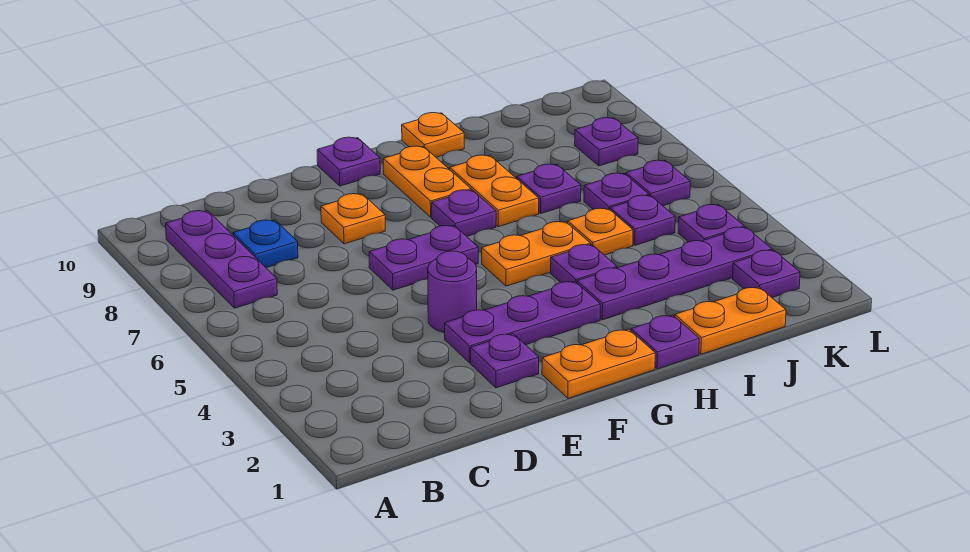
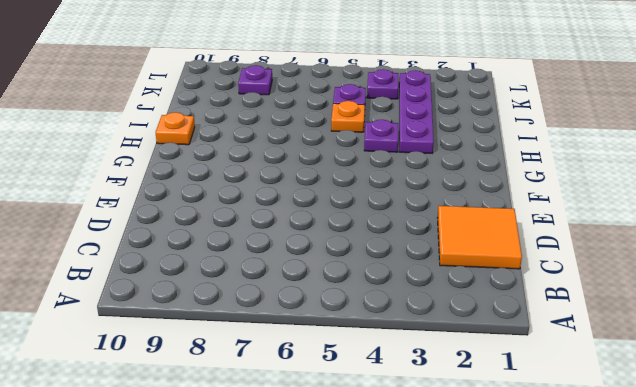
orange 2x2 tile [437,206,522,269] -> none
none -> purple 1x3 plate [166,211,277,308]
none -> blue 1x1 plate [233,220,298,268]
none -> purple 1x1 plate [471,334,539,388]

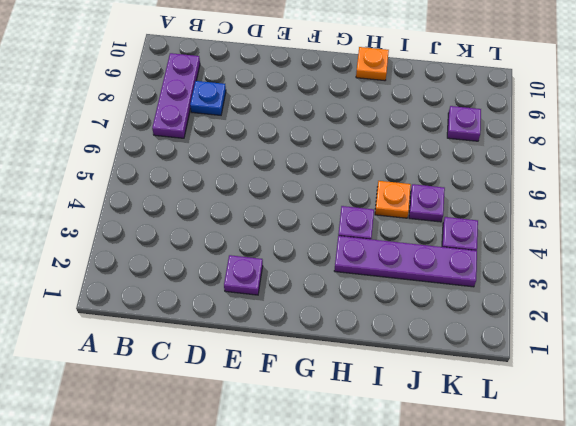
none -> purple 1x3 plate [445,281,600,363]
none -> purple 1x1 round brick [428,251,477,333]
none -> purple 1x2 plate [369,225,478,290]

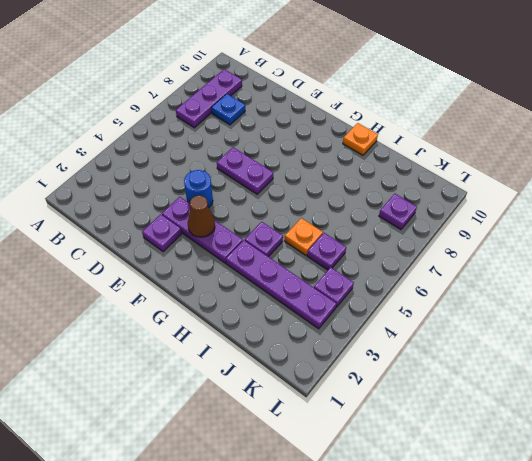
blue 1x1 round brick [184,170,213,208] -> purple 1x1 round brick [428,251,477,333]
brown 1x1 cone [188,195,215,237] -> none
none -> orange 1x1 plate [321,194,385,244]
none -> orange 1x2 plate [542,329,655,398]
none -> purple 1x1 plate [317,137,380,186]

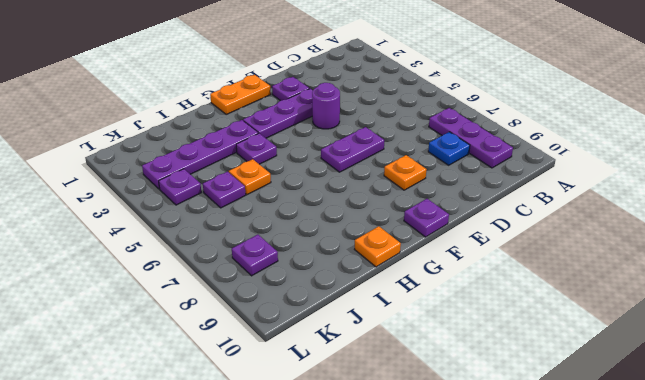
none -> orange 1x2 plate [482,222,591,286]
none -> purple 1x1 plate [432,190,496,236]
none -> orange 1x2 plate [383,146,471,217]

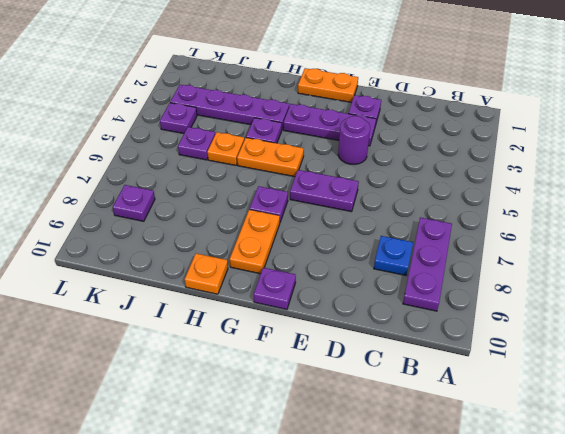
none -> orange 1x1 plate [321,194,385,244]
none -> purple 1x1 plate [631,315,699,369]
none -> orange 1x2 plate [450,155,539,227]

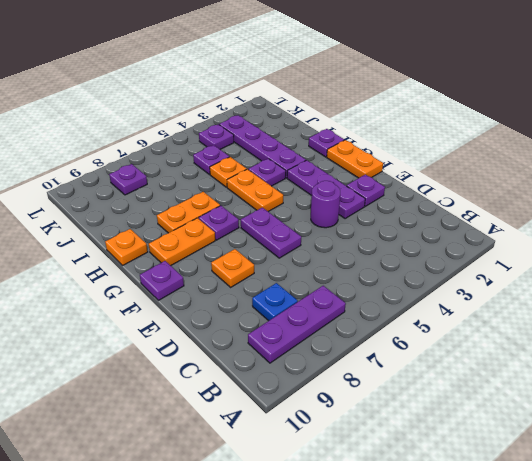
none -> orange 1x2 plate [675,287,786,354]
none -> purple 1x1 plate [517,164,581,213]
none -> purple 1x1 plate [584,173,649,209]

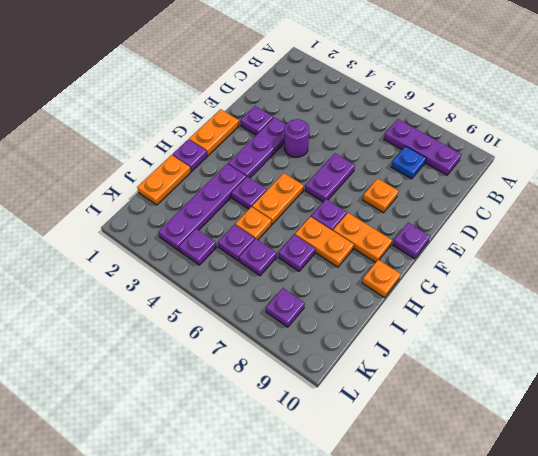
none -> purple 1x1 plate [733,250,800,297]
none -> purple 1x1 plate [626,160,690,206]

